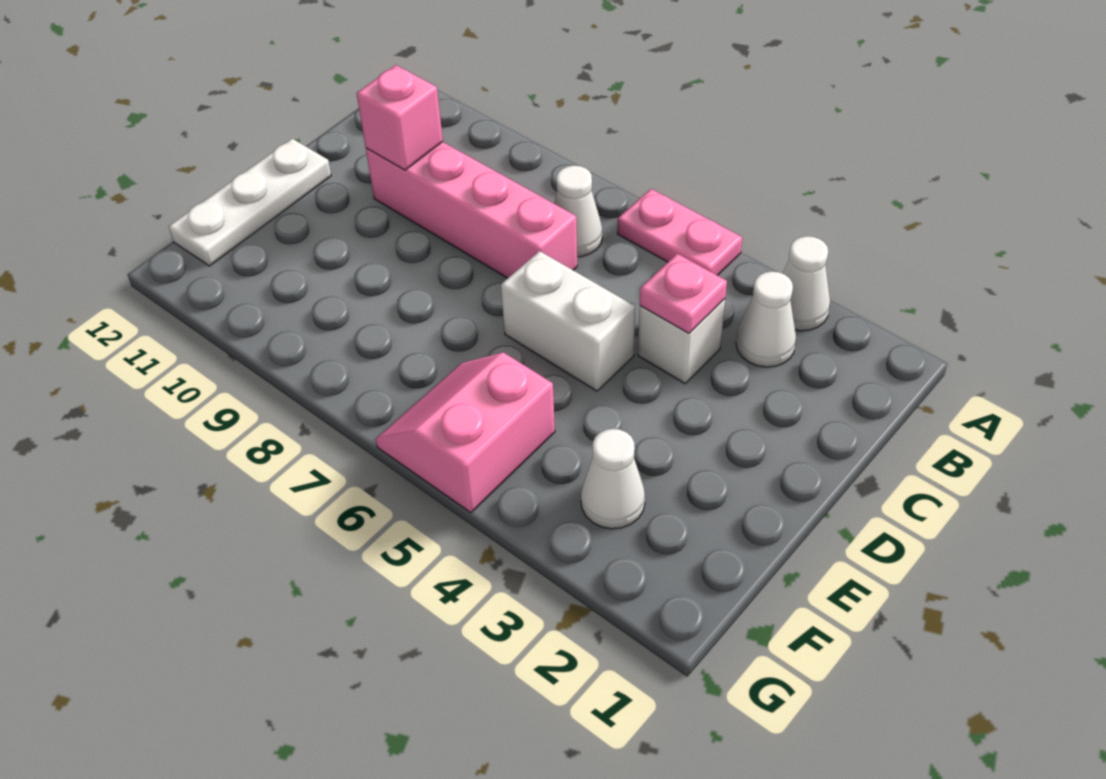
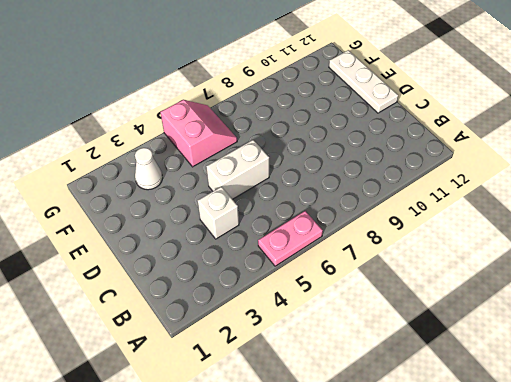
none -> white 1x1 cone [783,236,830,331]
none -> white 1x1 cone [736,271,796,367]
none -> white 1x1 cone [554,165,602,257]

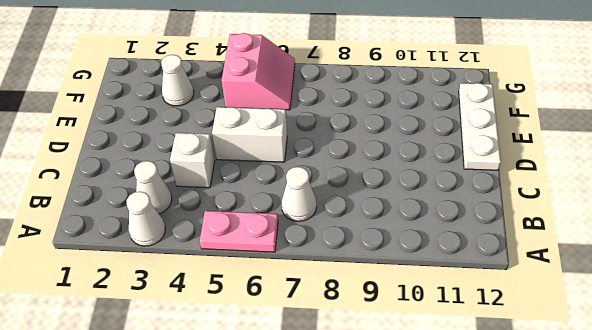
none -> pink 1x4 brick [366,142,577,278]
none -> pink 1x1 plate [640,254,727,333]
none -> pink 1x1 brick [357,65,443,170]

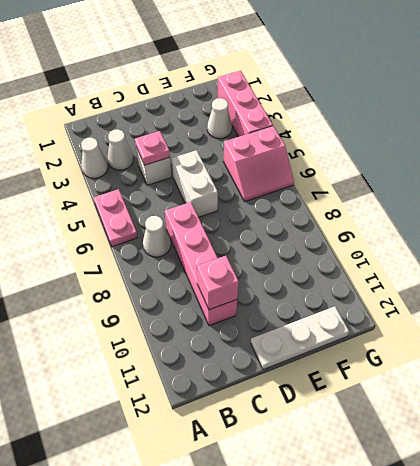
pink 1x3 brick [218,71,273,137] -> none

